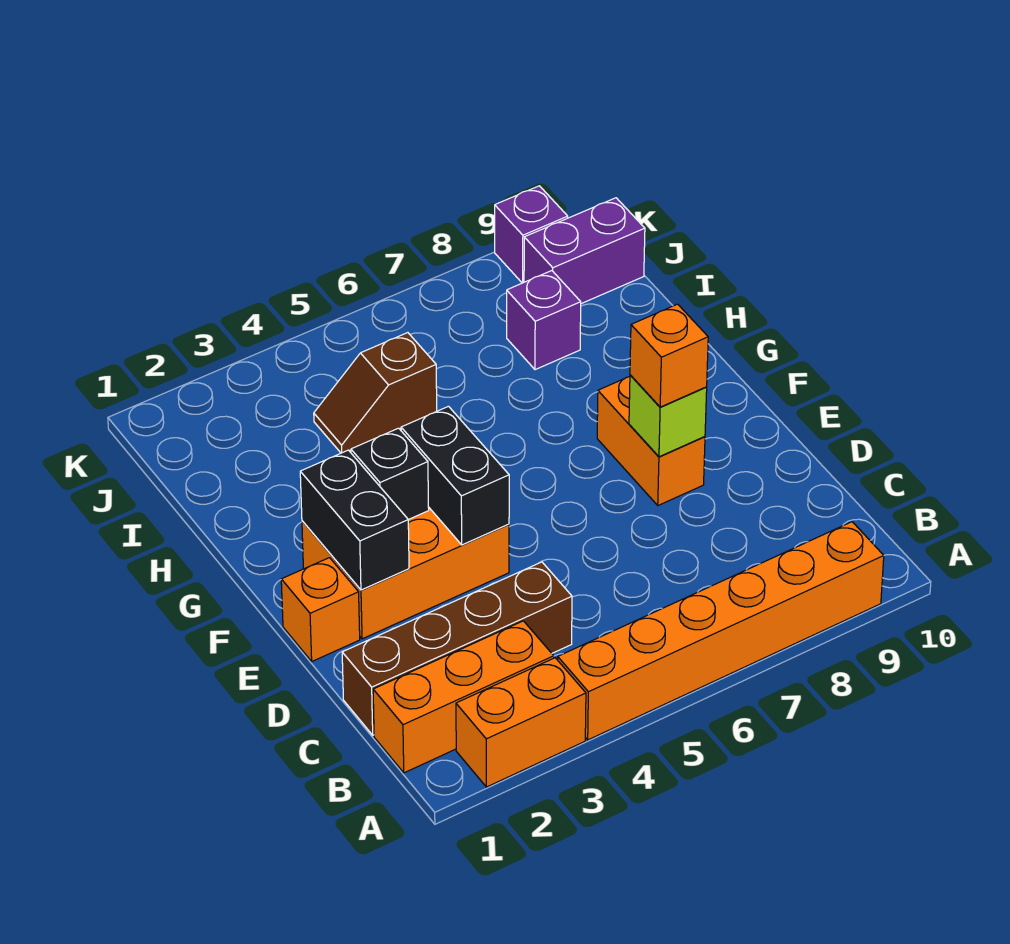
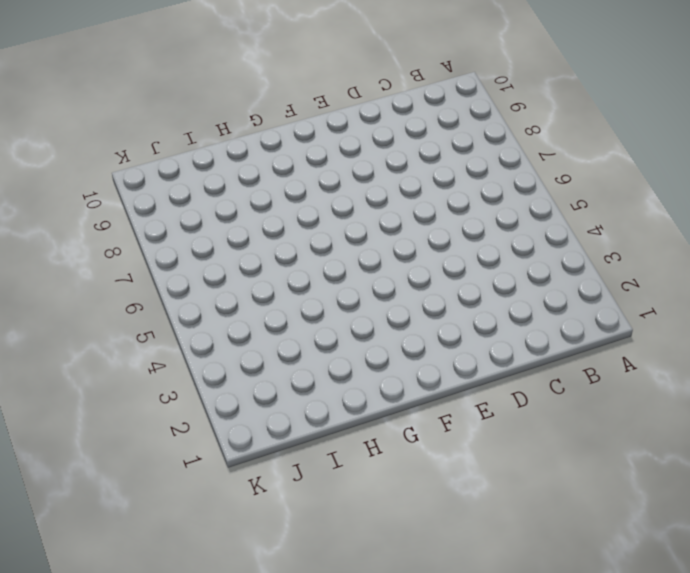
none -> orange 1x2 brick [456,658,586,787]
none -> orange 1x6 brick [558,522,884,740]
none -> orange 1x3 brick [373,621,554,773]

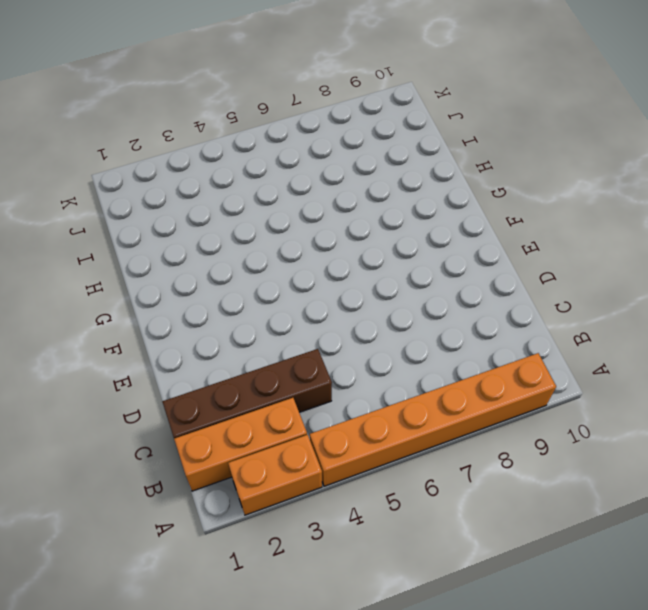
none -> orange 1x1 brick [281,558,360,661]
none -> orange 2x3 brick [302,507,509,639]
none -> orange 1x2 brick [597,377,705,505]

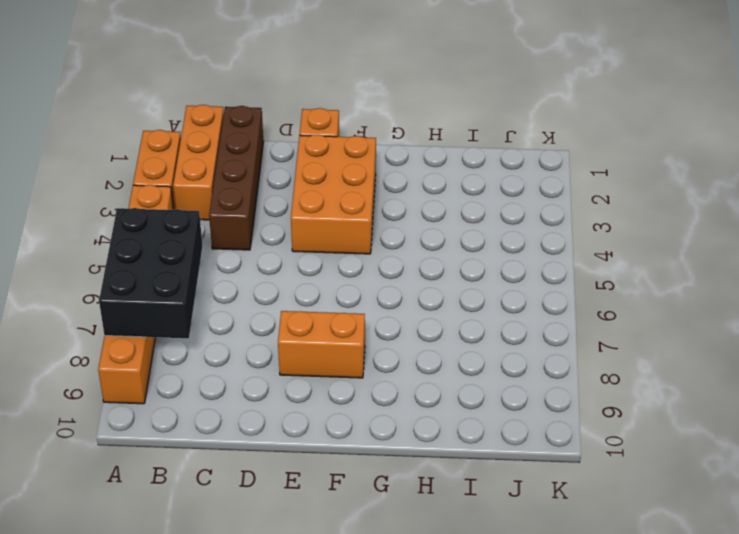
black 2x3 brick [99,208,203,338] -> none
none -> brown 1x2 slope [314,333,437,453]
none -> purple 1x1 brick [507,271,581,370]
none -> purple 1x2 brick [524,198,645,304]

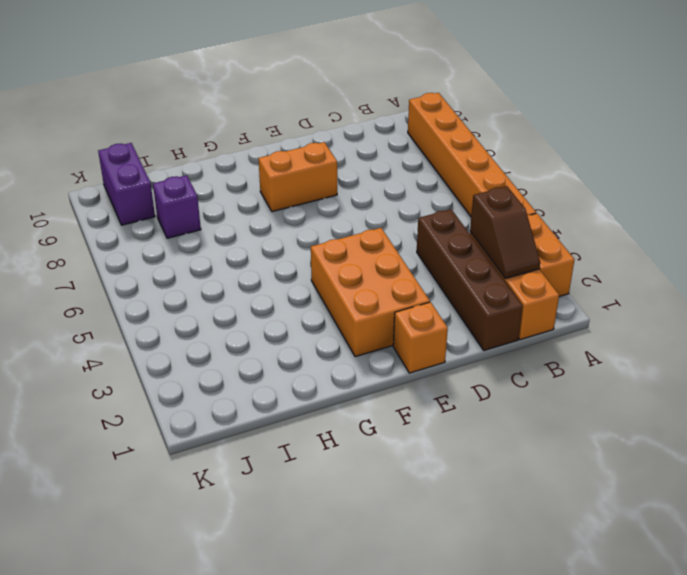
brown 1x2 slope [470,186,540,279] -> brown 1x2 slope moved to [314,333,437,453]
none -> purple 1x1 brick [495,186,568,283]
none -> black 1x2 brick [300,450,409,590]
none -> black 1x2 brick [401,406,509,545]

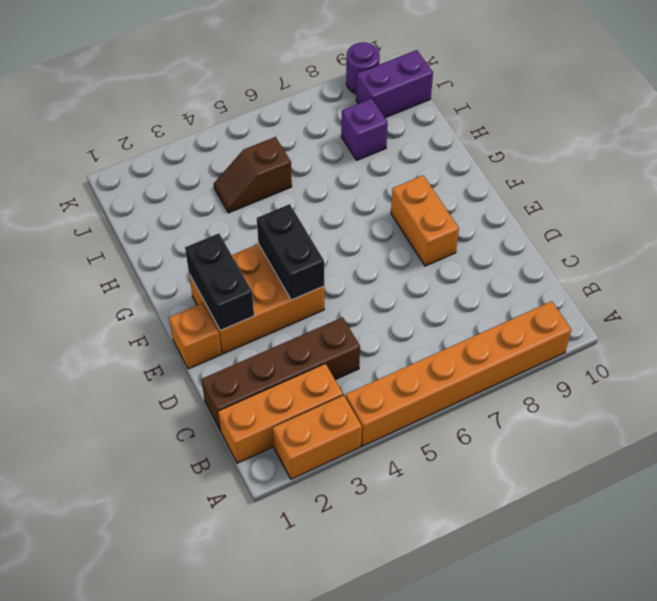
purple 1x1 round brick [346,42,380,94] -> purple 1x1 brick [495,186,568,283]
none -> lime 1x1 brick [629,375,707,457]
none -> black 1x1 brick [351,428,429,520]
none -> orange 1x1 brick [630,304,708,407]

